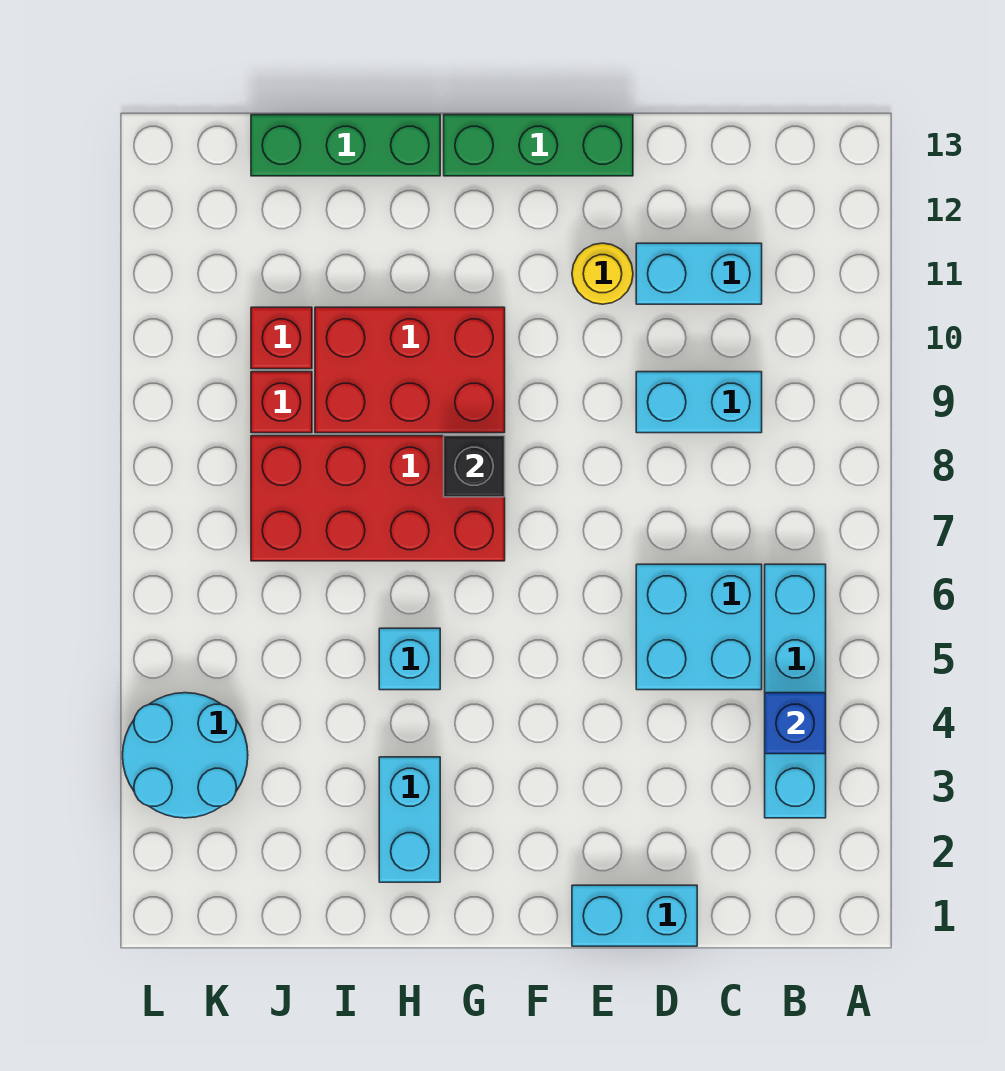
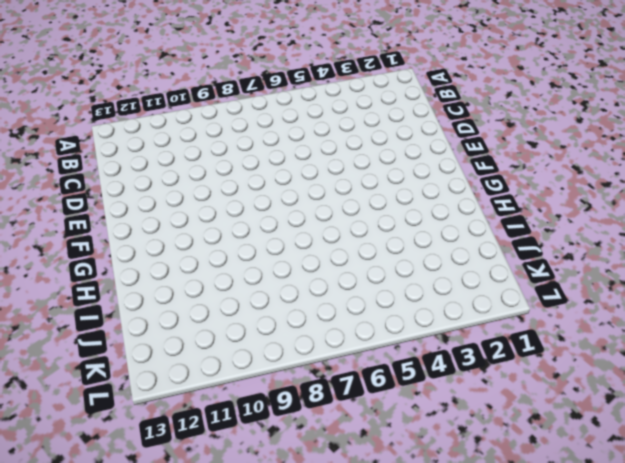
none -> cyan 1x4 brick [765,564,826,818]
none -> cyan 2x2 brick [636,564,762,690]
none -> cyan 1x2 brick [636,372,762,433]

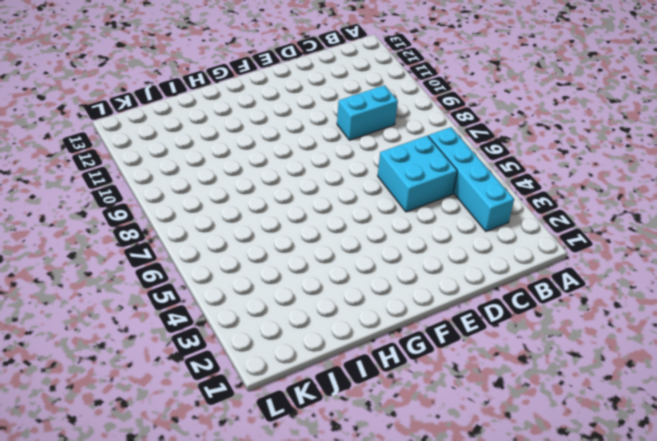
none -> cyan 1x2 brick [636,243,762,304]
none -> cyan 1x2 brick [572,885,697,946]
none -> yellow 1x1 round brick [572,243,633,304]

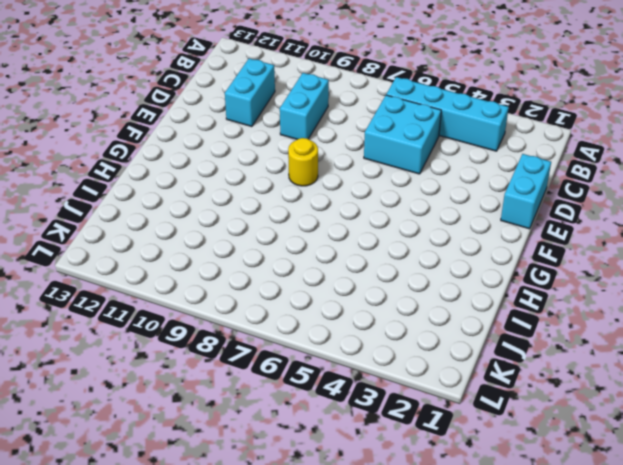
yellow 1x1 round brick [288,138,318,186] -> yellow 1x1 round brick moved to [572,243,633,304]
none -> green 1x3 brick [444,115,633,176]
none -> red 2x4 brick [251,436,505,561]
none -> red 2x3 brick [315,307,505,433]

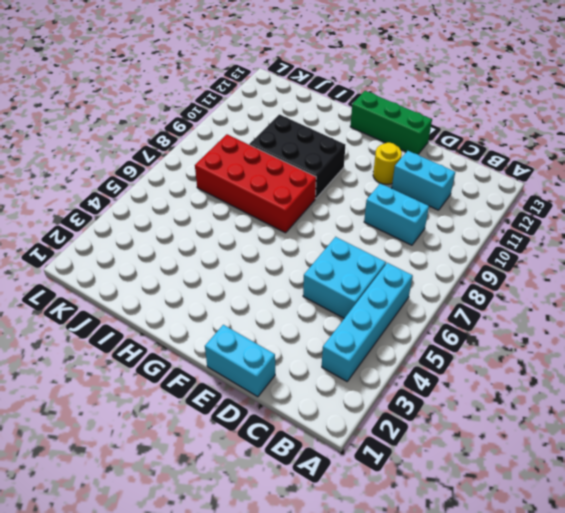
black 2x3 brick [249,114,345,199] -> red 2x3 brick [315,307,505,433]
none -> cyan 1x2 brick [379,757,440,882]
none -> cyan 1x1 brick [379,628,440,690]
none -> green 1x3 brick [251,115,440,176]

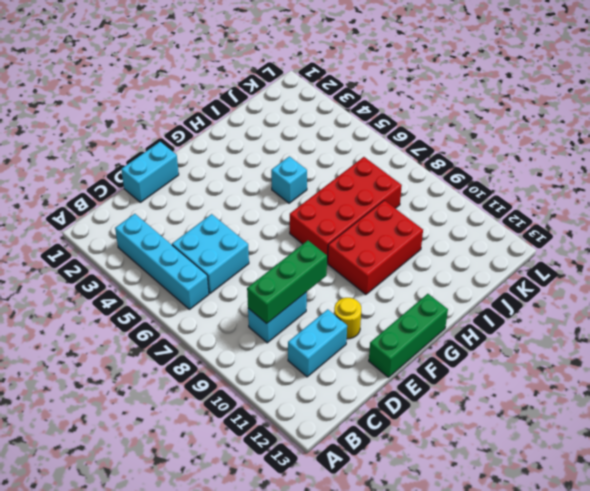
green 1x3 brick [247,241,327,324] -> green 1x3 brick moved to [251,115,440,176]
none -> cyan 1x2 brick [379,757,440,882]
none -> red 1x1 brick [251,372,312,433]
none -> red 1x1 brick [251,307,312,369]

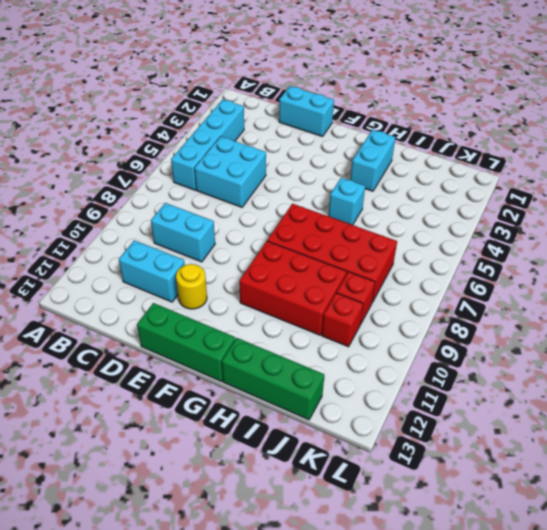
none -> cyan 2x2 round brick [123,693,248,818]
none -> blue 1x1 brick [765,693,826,754]
none -> black 1x1 brick [444,436,505,497]

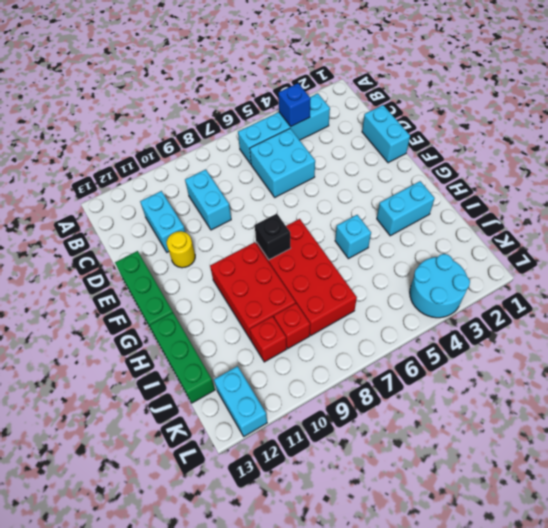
cyan 1x2 brick [214,366,267,436] -> none

